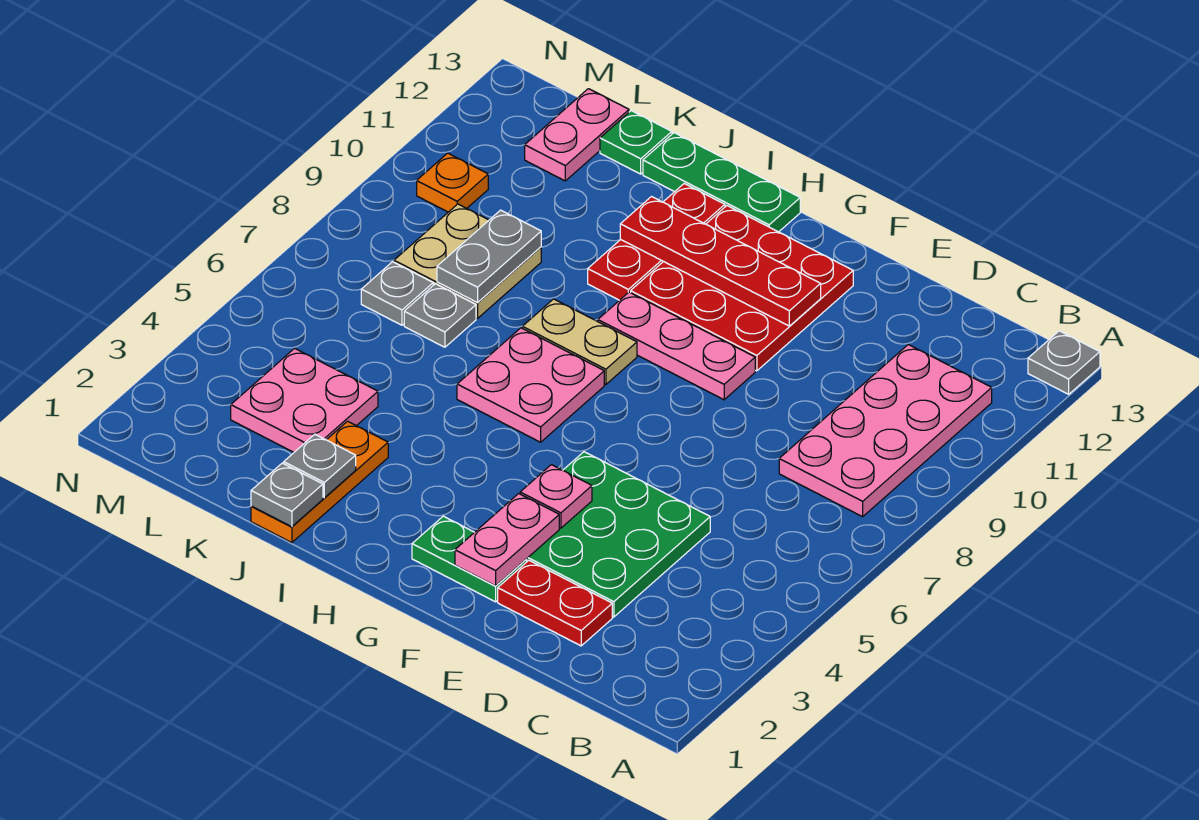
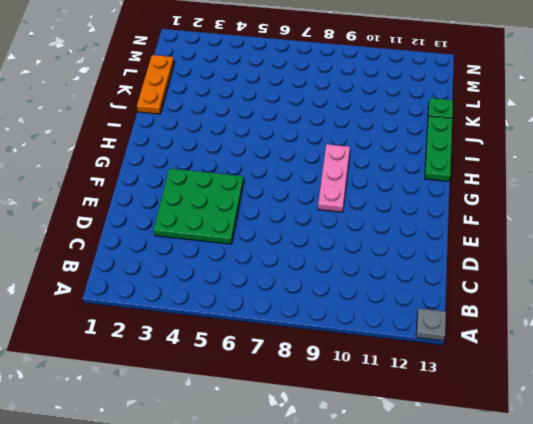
orange 1x3 plate [137,55,174,114] -> orange 1x3 plate turned to [251,421,388,543]
none -> pink 2x4 plate [779,345,992,517]
none -> red 1x2 plate [498,560,612,646]
none -> green 1x2 plate [412,516,527,602]

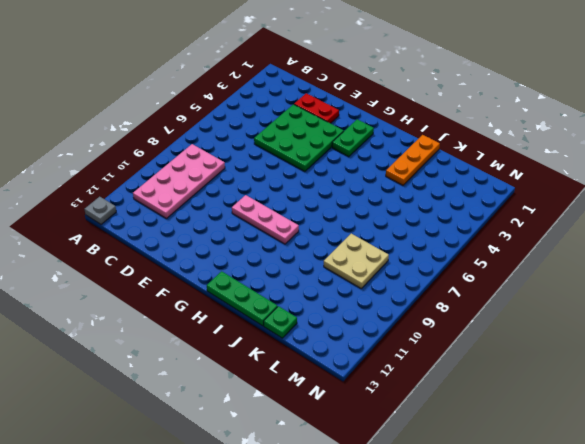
green 1x2 plate [332,119,374,157] -> green 1x2 plate turned to [412,516,527,602]
none -> red 3x3 plate [631,206,853,371]
none -> pink 2x2 plate [457,328,604,442]
none -> tan 1x2 plate [522,299,637,385]

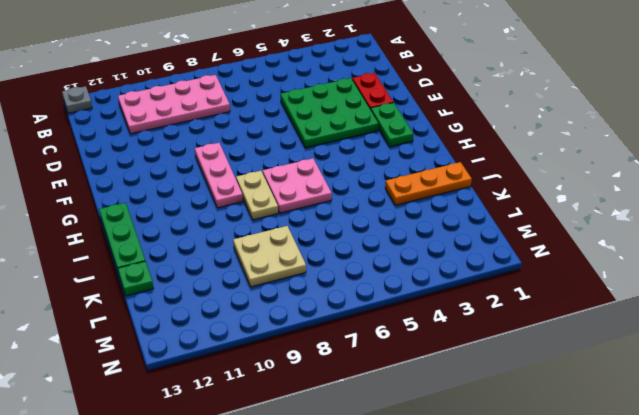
none -> red 3x3 plate [631,206,853,371]
none -> red 1x3 plate [588,184,725,300]
none -> pink 2x2 plate [231,348,378,452]

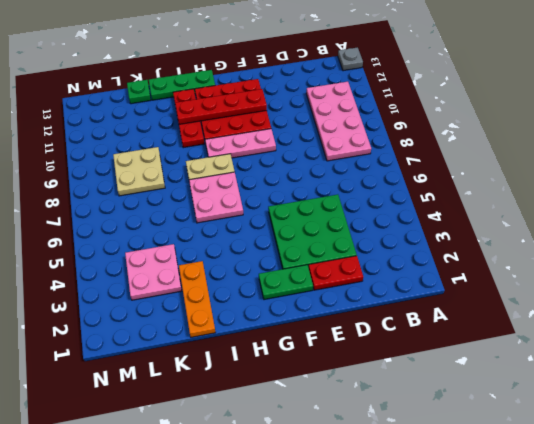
none -> grey 1x1 plate [404,284,476,347]
none -> grey 1x1 plate [361,262,433,325]
none -> pink 1x2 plate [525,89,629,181]

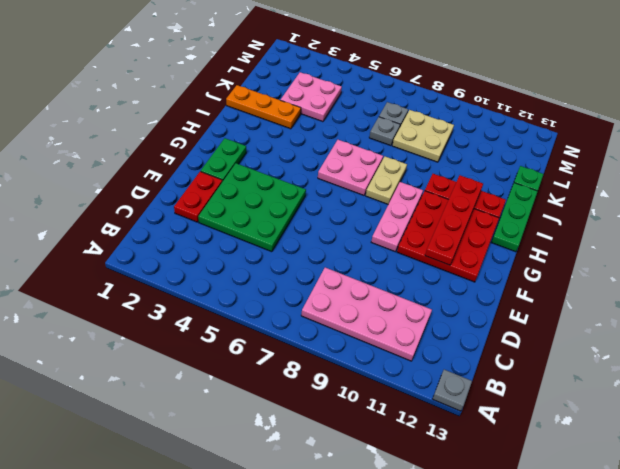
none -> pink 1x2 plate [525,89,629,181]
none -> orange 1x1 plate [417,153,488,212]
none -> pink 1x2 plate [455,494,559,586]

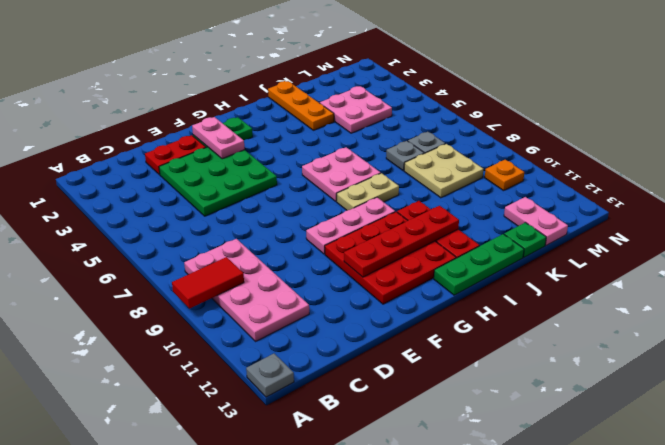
red 1x2 tile [172,257,244,309] -> none
none -> pink 1x1 plate [520,465,592,528]
none -> grey 1x1 plate [251,463,323,527]
none -> grey 1x1 plate [284,434,356,498]

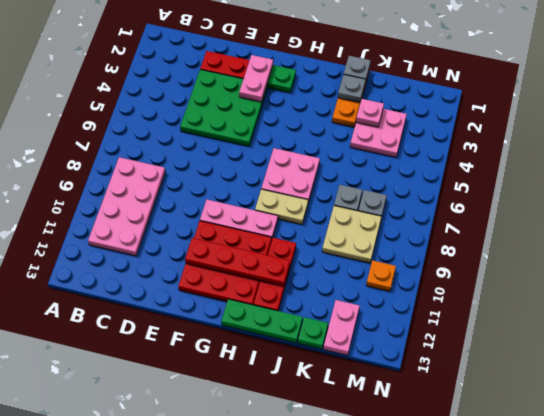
pink 1x1 plate [356,99,384,127] -> pink 1x1 plate moved to [520,465,592,528]
none -> grey 1x1 plate [1028,331,1100,394]
none -> grey 1x2 plate [437,210,541,303]

